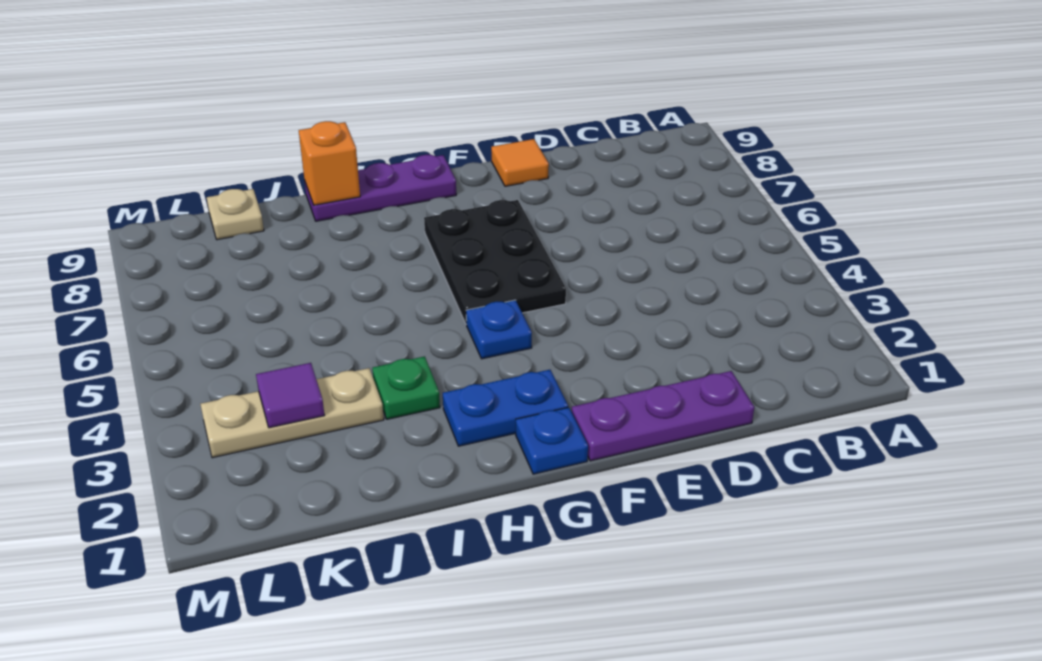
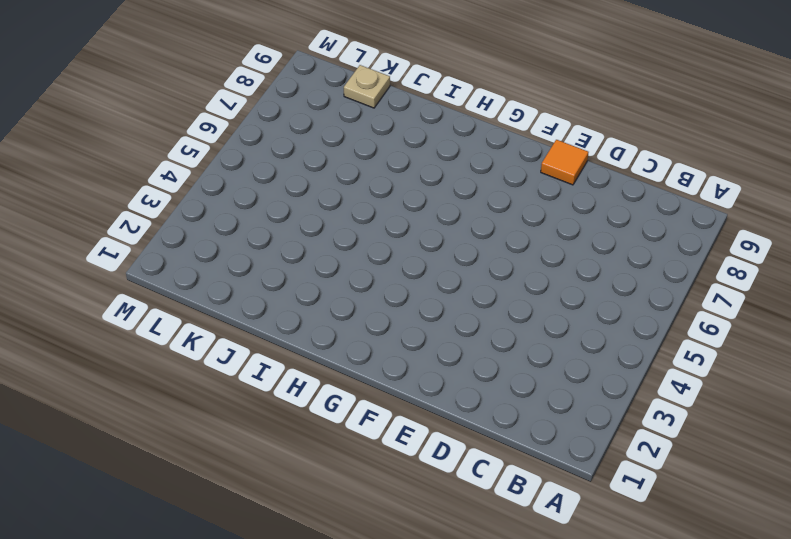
none -> purple 1x3 plate [572,371,754,461]
none -> black 2x3 plate [424,200,566,324]
none -> blue 1x1 plate [516,407,588,474]

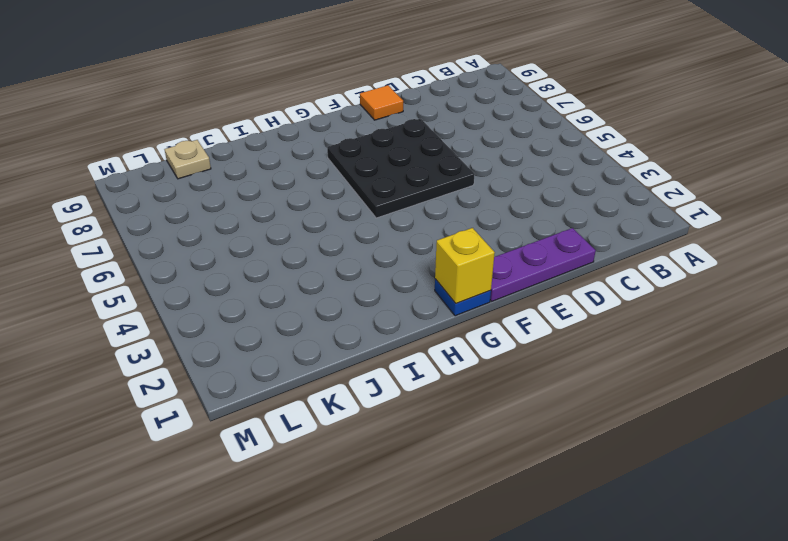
black 3x3 plate [327,119,475,218] -> black 2x3 plate [424,200,566,324]
yellow 1x1 brick [435,228,495,304] -> none
none -> blue 1x2 plate [443,370,568,446]
none -> blue 1x1 plate [466,300,532,359]
none -> purple 1x3 plate [305,155,456,221]

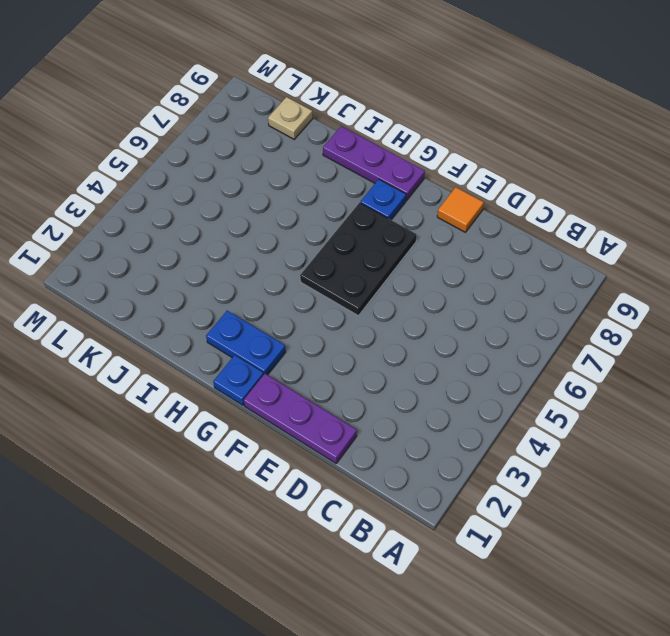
blue 1x1 plate [360,179,406,220] -> blue 1x1 plate moved to [466,300,532,359]
none -> green 1x1 plate [372,356,440,419]
none -> tan 1x3 plate [200,368,384,458]
none -> orange 1x1 brick [299,121,360,205]

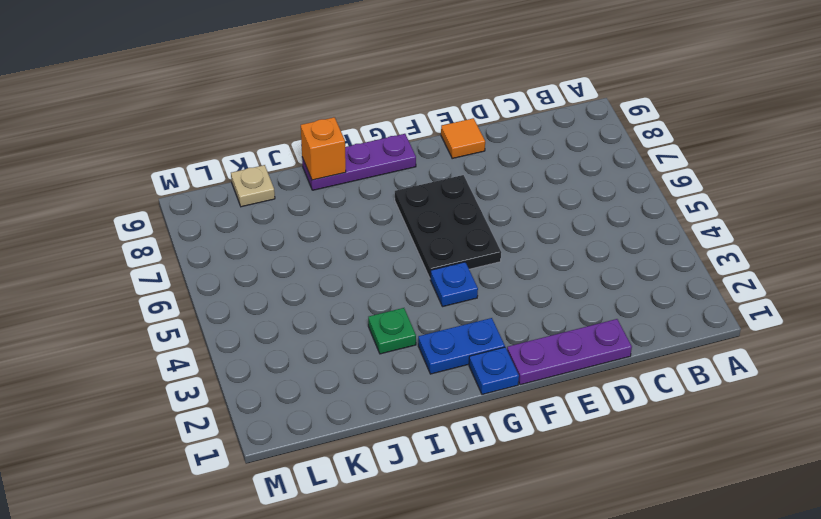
none -> tan 1x3 plate [200,368,384,458]
none -> purple 1x1 tile [256,363,325,428]

